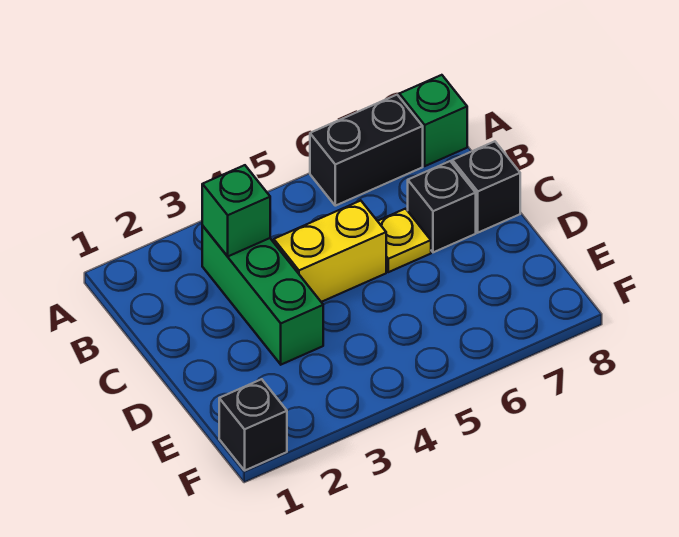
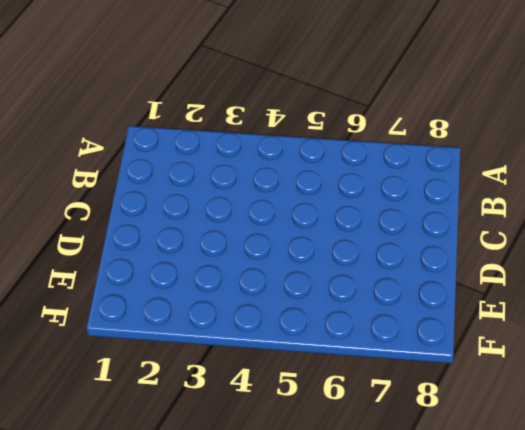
none -> black 1x2 brick [310,95,423,206]
none -> green 1x1 brick [399,75,467,166]

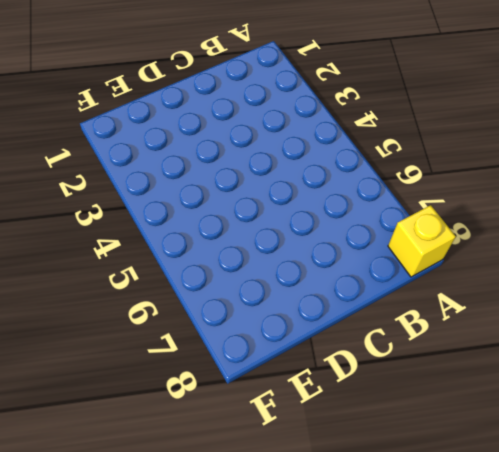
yellow 1x1 brick [388,205,456,277] -> green 1x1 brick [399,75,467,166]
none -> black 1x2 brick [310,95,423,206]
none -> green 1x3 brick [202,226,323,365]

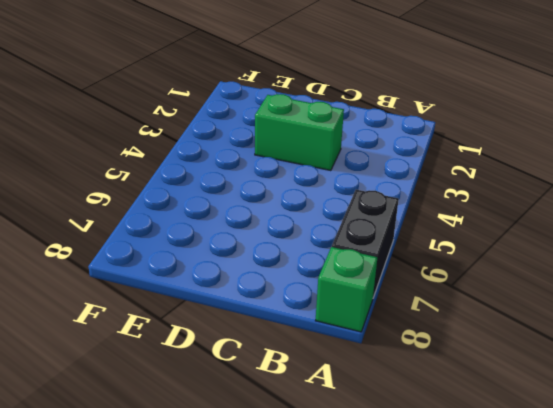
green 1x2 brick [255,94,344,171] -> green 1x3 brick [202,226,323,365]
none -> yellow 1x2 brick [274,201,386,302]
none -> yellow 1x1 plate [378,209,431,272]

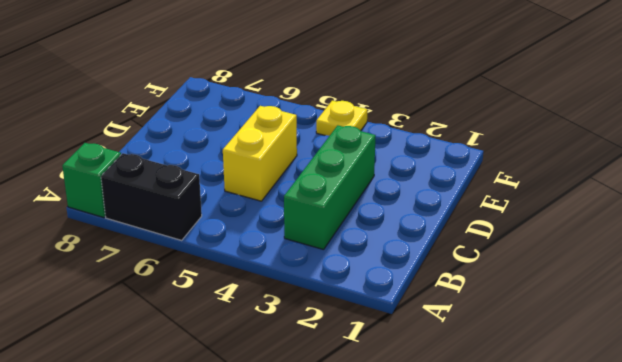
yellow 1x2 brick [223,106,297,201] -> yellow 1x2 brick turned to [274,201,386,302]
yellow 1x1 plate [316,101,367,136] -> yellow 1x1 plate moved to [378,209,431,272]
none -> black 1x1 brick [408,161,476,252]
none -> black 1x1 brick [452,141,520,233]

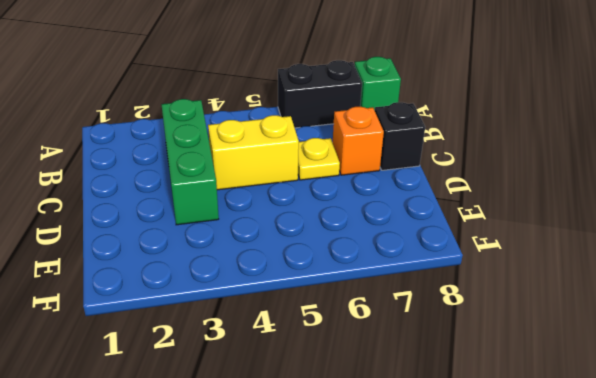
orange 1x1 brick [333,107,384,175] -> black 1x1 brick [408,161,476,252]
none -> black 1x1 brick [219,379,287,470]
none -> green 1x1 brick [202,165,270,256]

